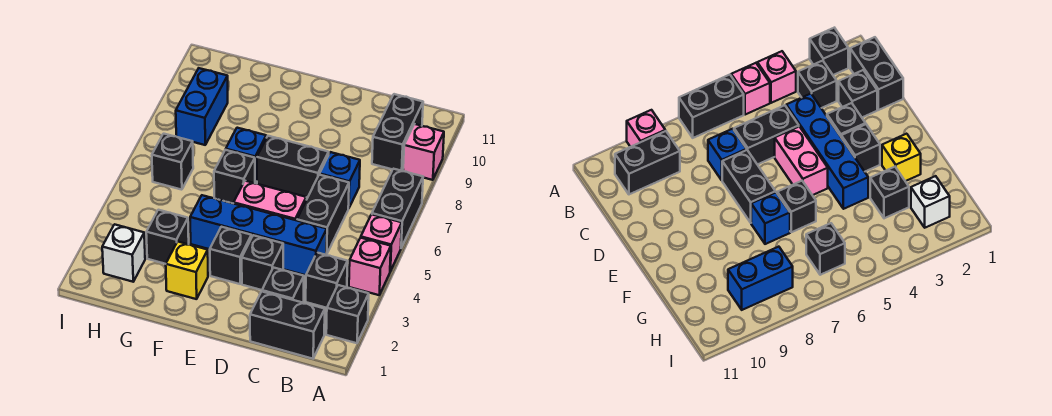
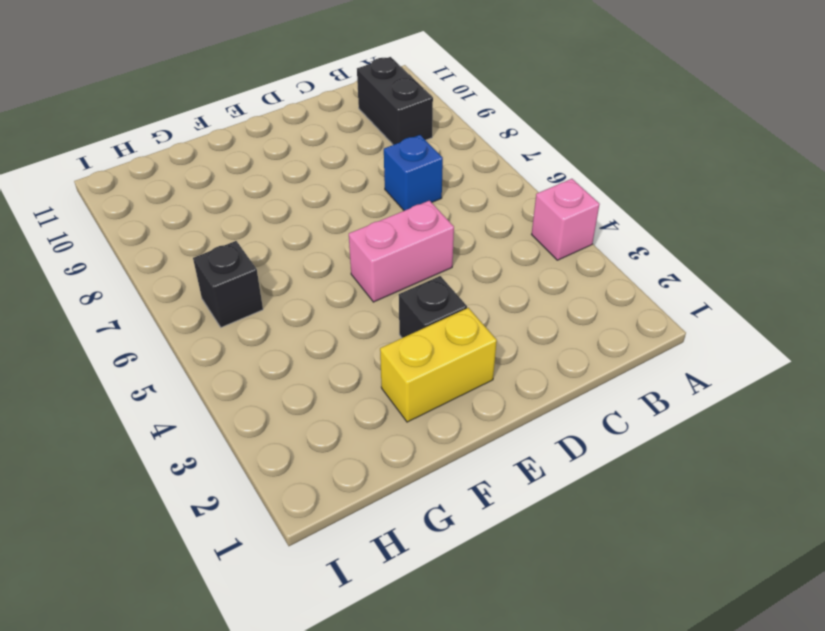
yellow 1x2 brick [380,308,497,422] -> yellow 1x1 brick [166,242,208,299]
none -> black 1x1 brick [326,285,369,343]
none -> pink 1x1 brick [361,214,402,271]
none -> black 1x2 brick [372,169,423,248]

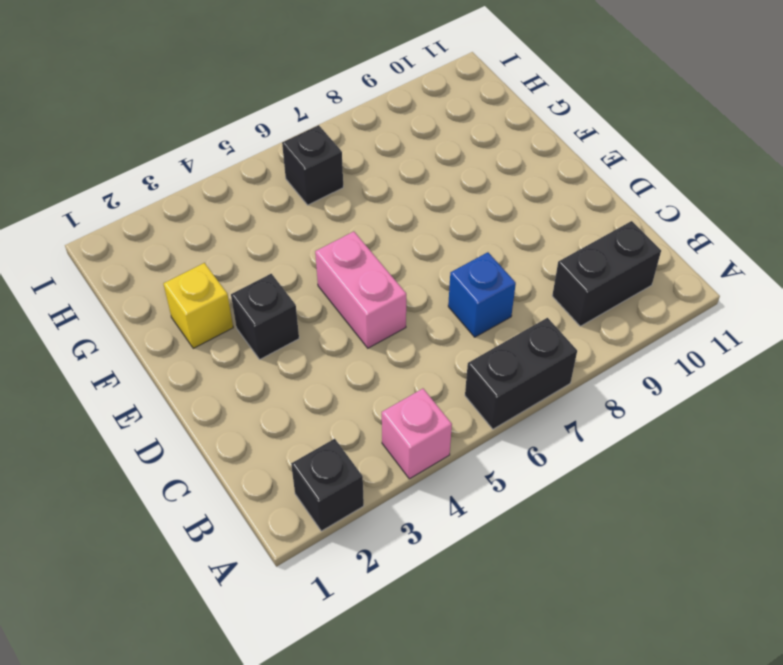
none -> pink 1x1 brick [361,214,402,271]
none -> pink 1x1 brick [403,124,444,180]
none -> black 1x2 brick [250,292,325,359]

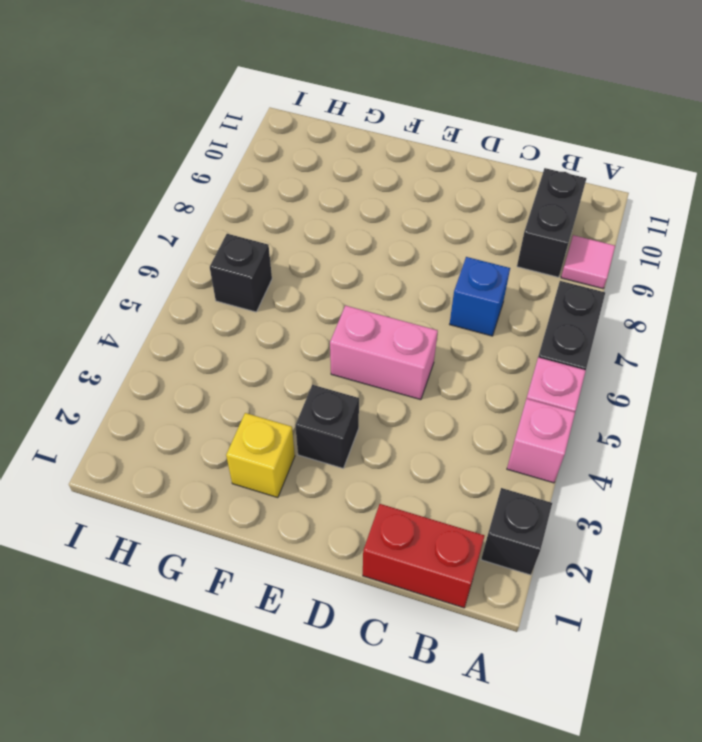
pink 1x1 tile [561,235,615,289] -> pink 1x1 brick [403,124,444,180]
red 1x2 brick [363,504,484,608] -> black 1x2 brick [250,292,325,359]
none -> black 1x1 brick [306,253,348,308]
none -> black 1x1 brick [262,268,304,303]
none -> blue 1x4 brick [190,195,327,275]

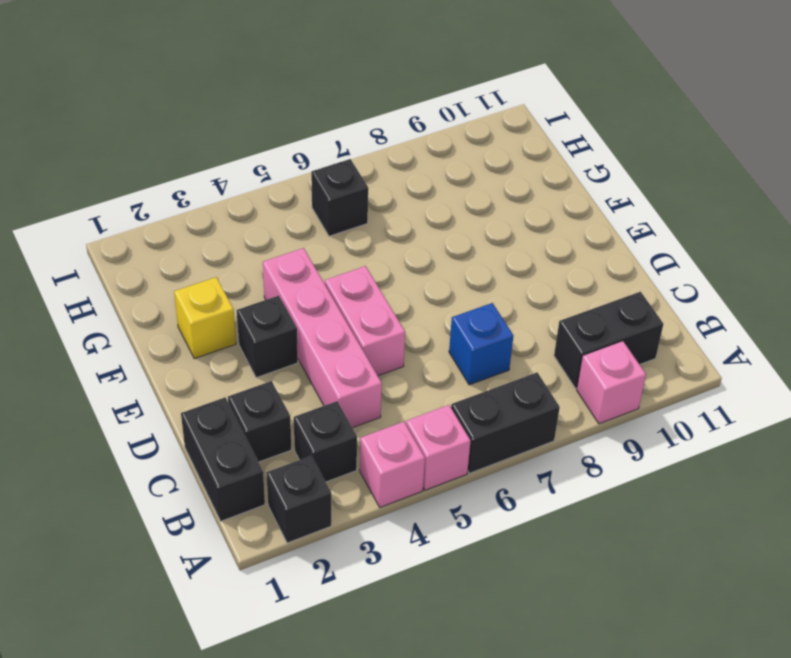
pink 1x4 brick [263,248,382,428] -> blue 1x4 brick [190,195,327,275]
none -> black 1x2 brick [297,175,349,254]
none -> black 1x1 brick [242,235,283,290]
none -> black 1x2 brick [257,136,329,198]

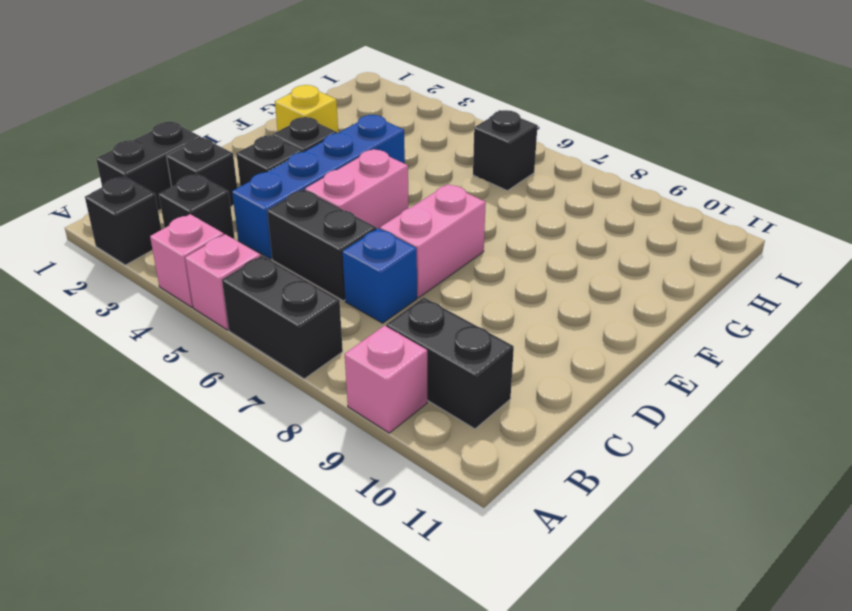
pink 1x2 brick [380,184,486,298] -> black 1x2 brick [257,136,329,198]
none -> black 1x1 brick [214,150,255,204]
none -> blue 1x1 brick [226,128,266,183]
none -> black 1x1 brick [146,210,189,264]

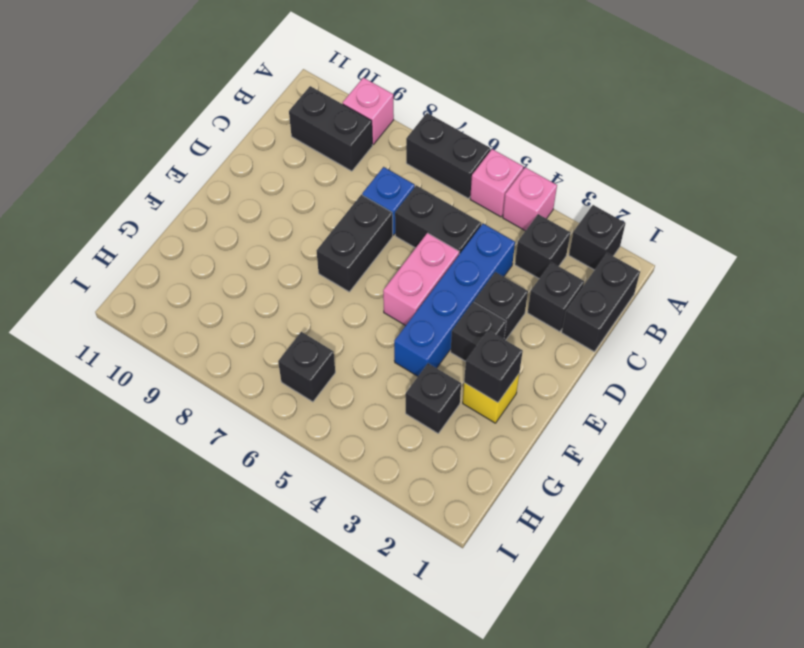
black 1x1 brick [464,330,523,403] -> black 1x1 brick moved to [214,150,255,204]
none -> blue 1x1 brick [226,128,266,183]
none -> white 1x1 brick [102,224,145,282]
none -> blue 1x2 brick [176,68,228,145]

